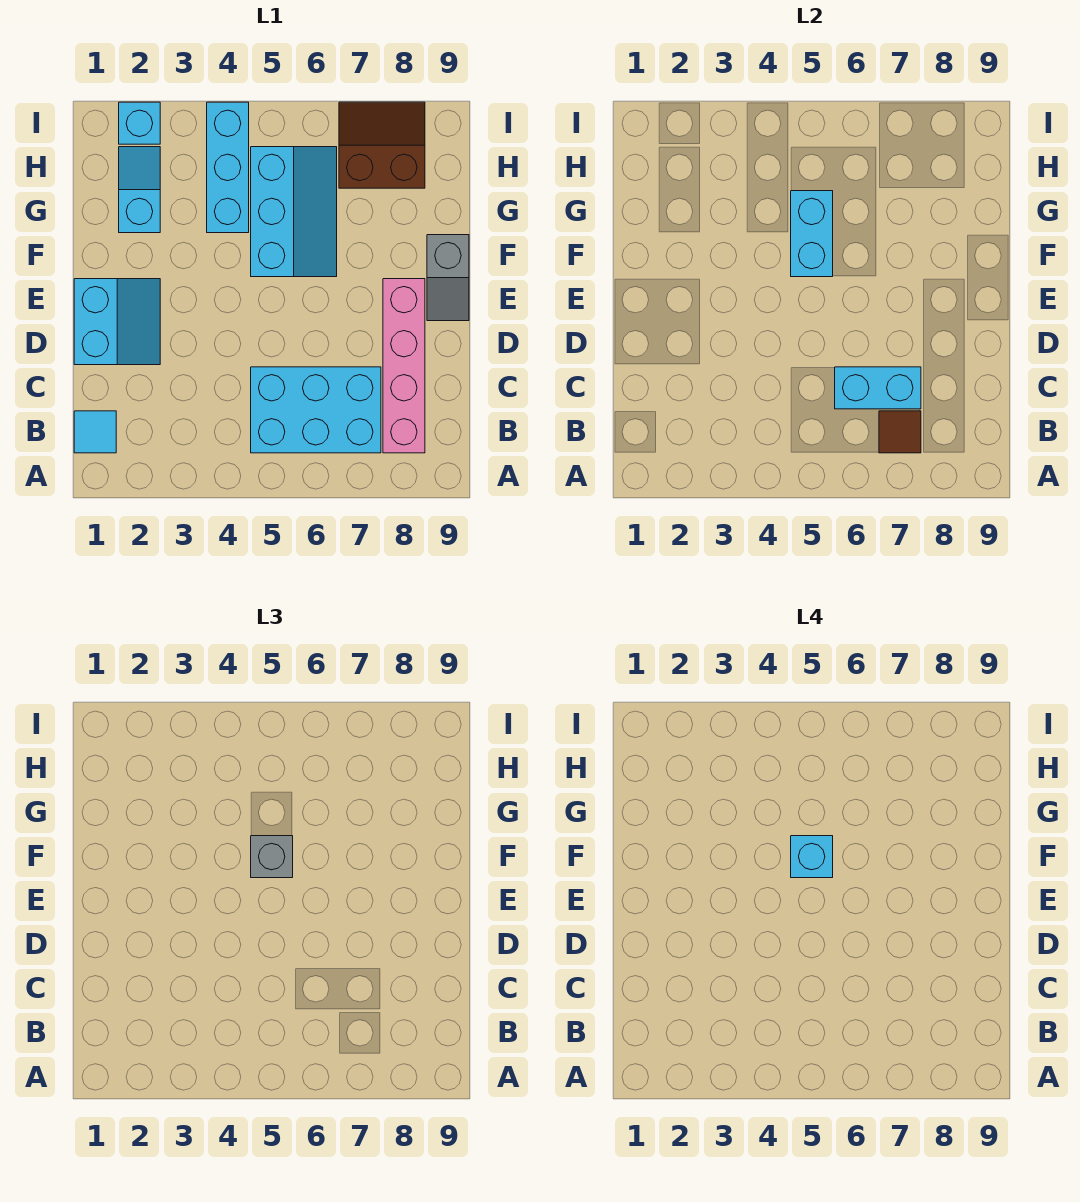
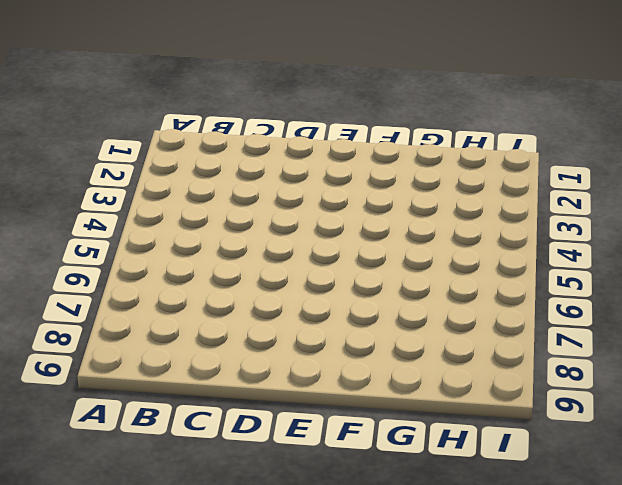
none -> cyan 1x1 tile [74,411,116,453]
none -> cyan 2x3 brick [251,367,381,453]
none -> pink 1x4 brick [383,279,425,453]

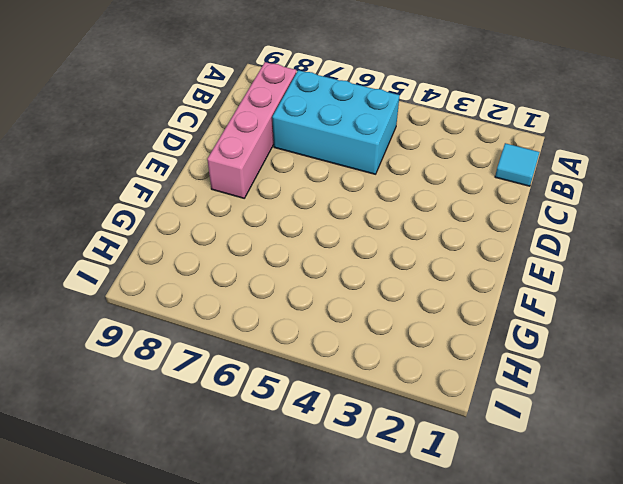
none -> cyan 2x2 slope [74,279,160,365]
none -> grey 1x2 slope [427,235,469,321]
none -> cyan 2x3 slope [251,147,337,277]

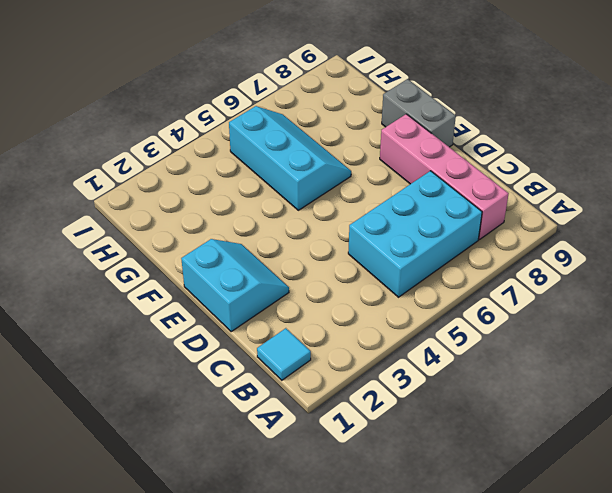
grey 1x2 brick [382,79,456,147] -> grey 1x2 slope [427,235,469,321]
none -> cyan 1x2 slope [119,147,160,233]
none -> cyan 1x3 brick [207,102,249,233]
none -> brown 2x2 slope [339,102,425,188]

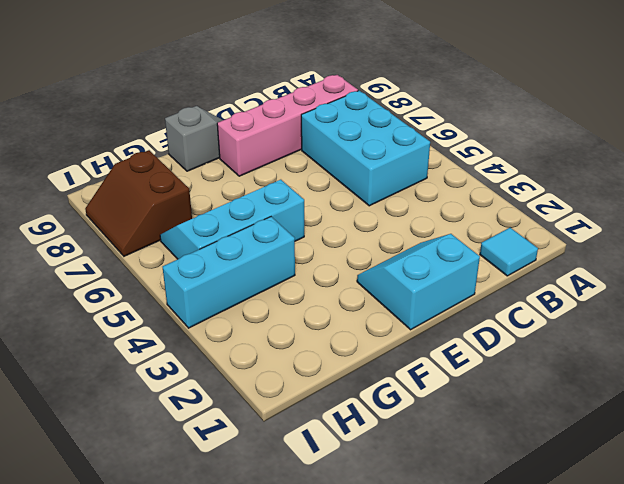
none -> cyan 1x2 slope [119,147,160,233]
none -> cyan 1x1 brick [119,102,160,144]
none -> brown 1x1 tile [879,411,921,453]

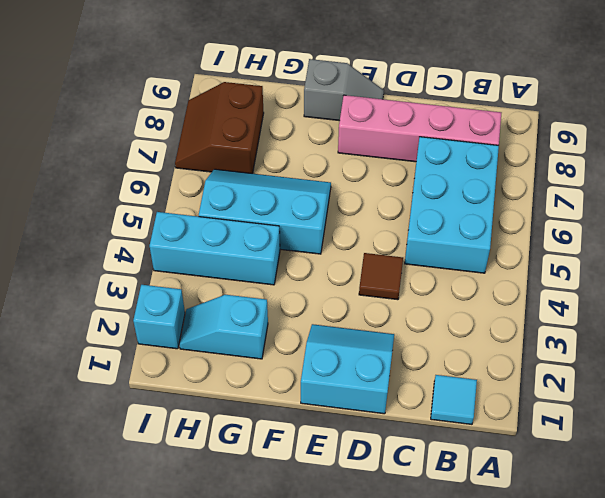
brown 1x1 tile [359,253,403,300] -> brown 1x1 tile moved to [879,411,921,453]
none -> cyan 1x2 brick [835,367,921,409]
none -> cyan 1x2 brick [791,191,833,277]
none -> grey 1x1 brick [251,836,293,878]

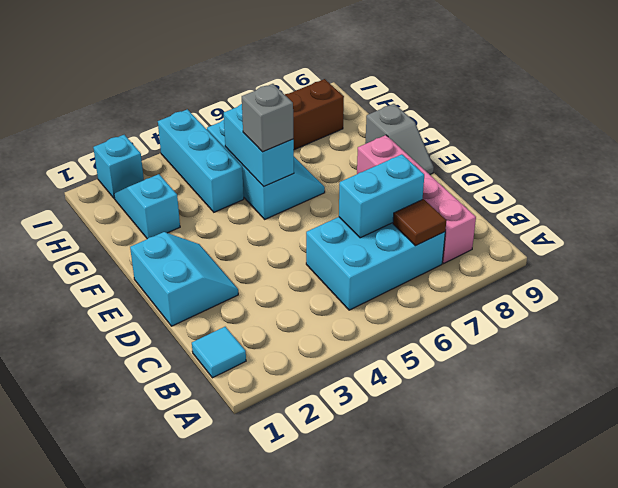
none -> cyan 1x1 brick [791,836,833,878]

